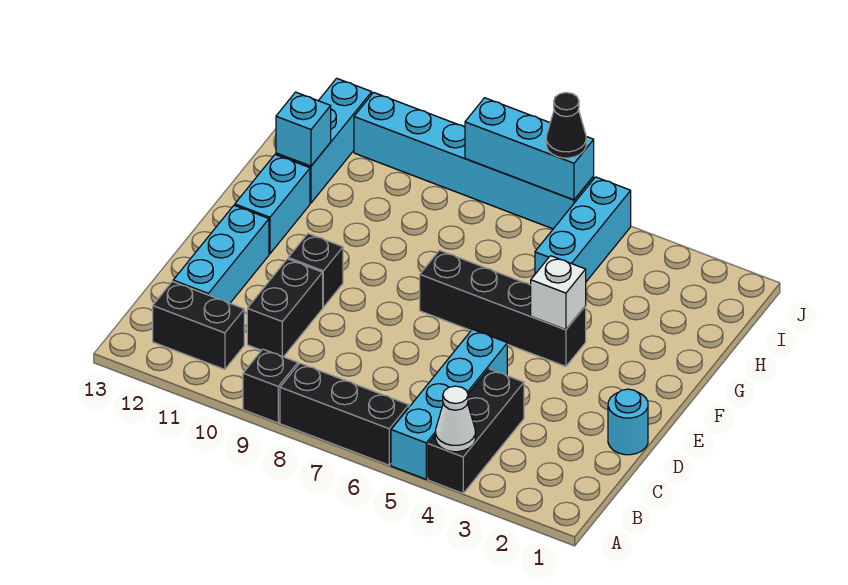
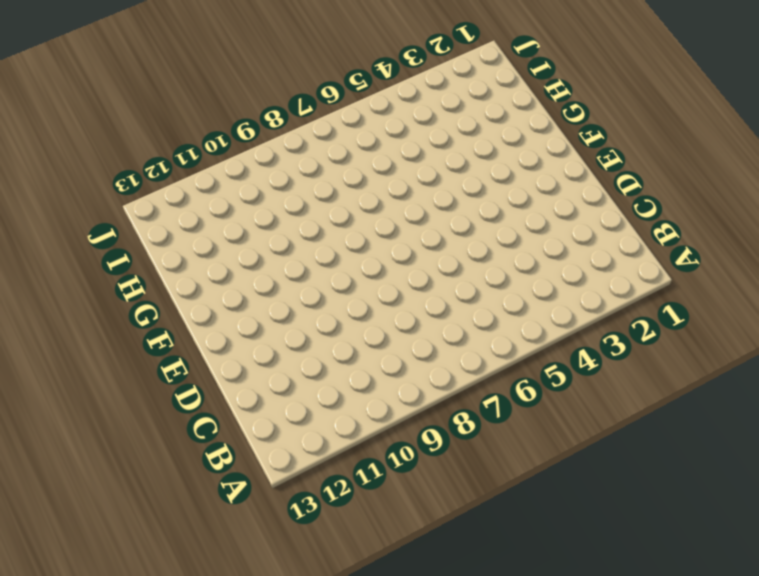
none -> black 1x3 brick [428,369,524,493]
none -> cyan 1x4 brick [391,329,507,479]
none -> black 1x3 brick [280,363,409,465]

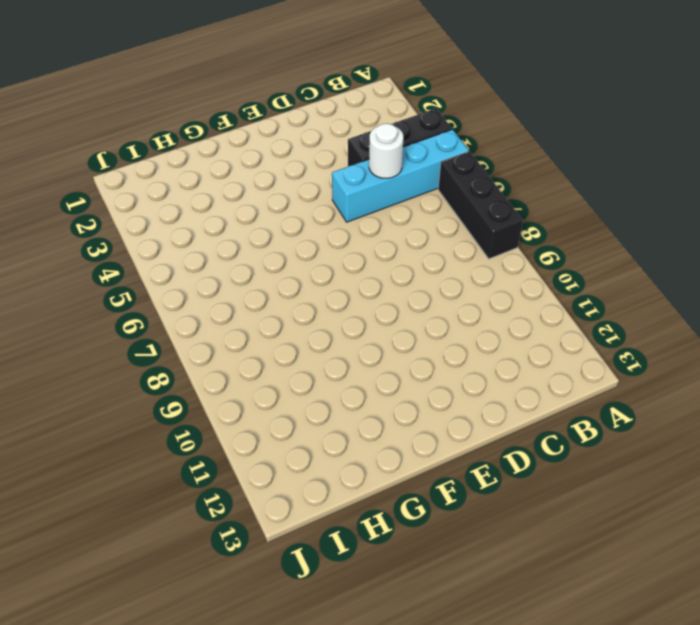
white 1x1 round brick [369,123,403,178] -> none
none -> black 1x1 brick [243,349,298,423]
none -> black 1x2 brick [153,281,244,369]
none -> black 1x2 brick [247,259,323,357]

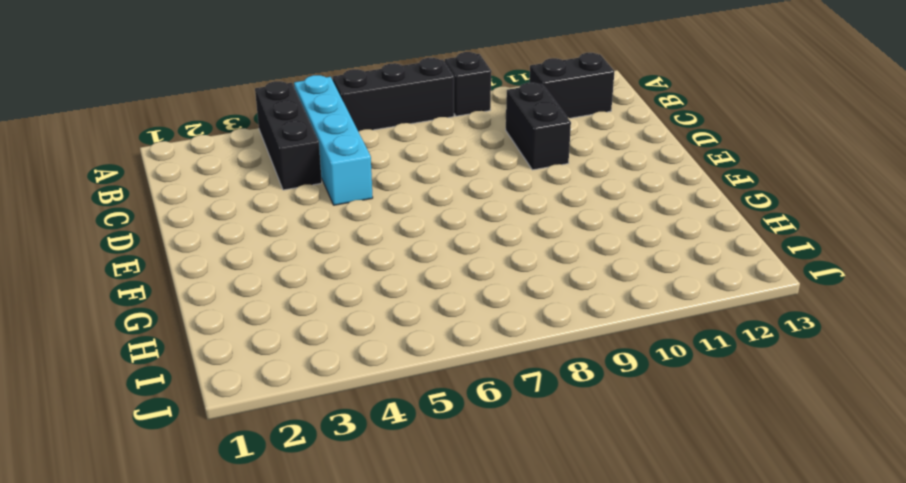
none -> cyan 1x3 brick [173,205,269,303]
none -> cyan 1x1 round brick [608,389,648,455]
none -> black 1x1 brick [288,234,343,307]

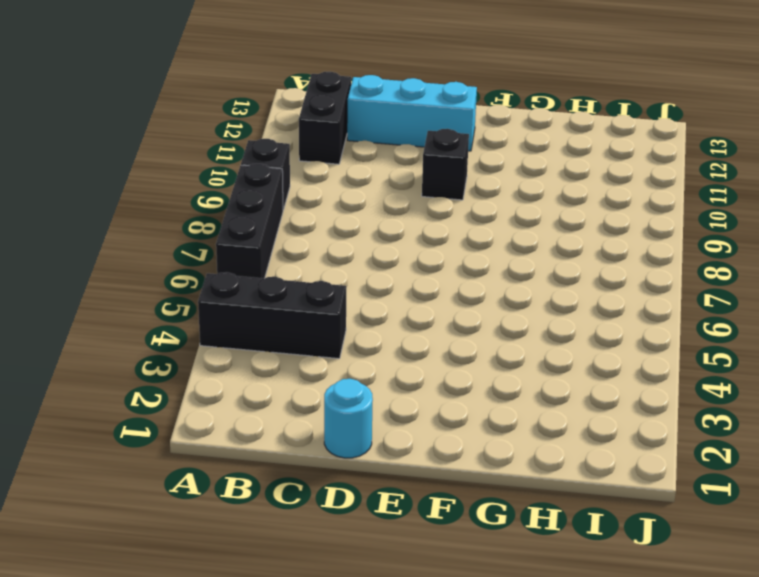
none -> cyan 1x4 brick [391,329,507,479]
none -> black 1x2 brick [247,259,323,357]
none -> black 1x4 brick [420,250,586,366]

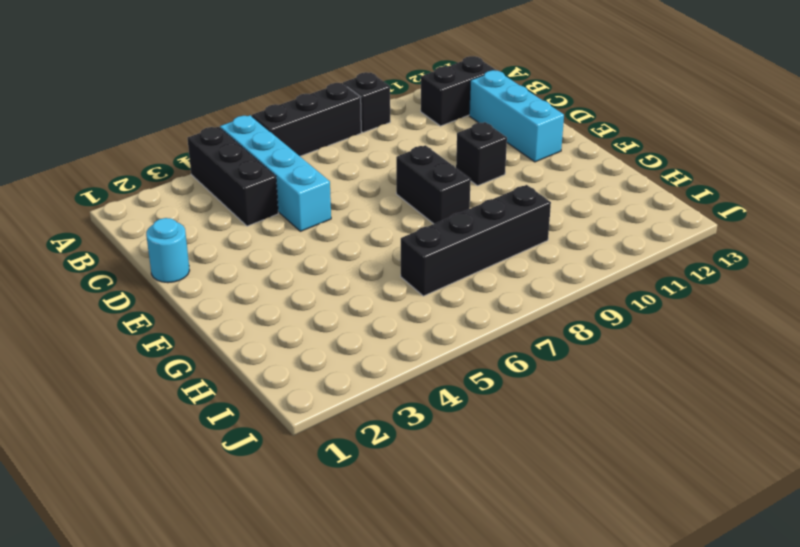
black 1x2 brick [396,145,471,224] -> black 1x2 brick moved to [247,259,323,357]
black 1x4 brick [401,185,551,296] -> black 1x4 brick moved to [420,250,586,366]
none -> cyan 1x2 brick [235,155,310,254]
none -> cyan 1x3 brick [535,177,631,282]
none -> cyan 1x3 brick [276,78,372,203]

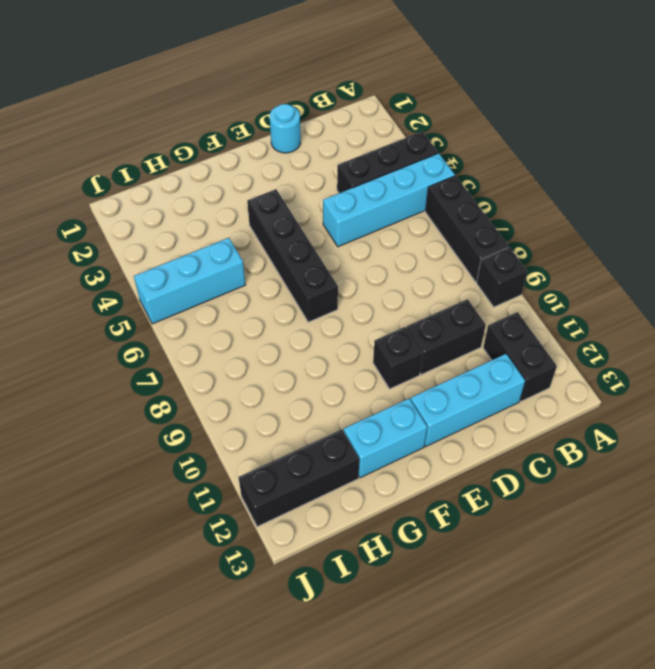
black 1x3 brick [239,429,359,527] -> cyan 1x3 brick [276,78,372,203]
none -> cyan 1x6 brick [354,92,594,229]
none -> white 1x1 cone [435,386,475,452]
none -> white 1x1 brick [531,256,586,330]

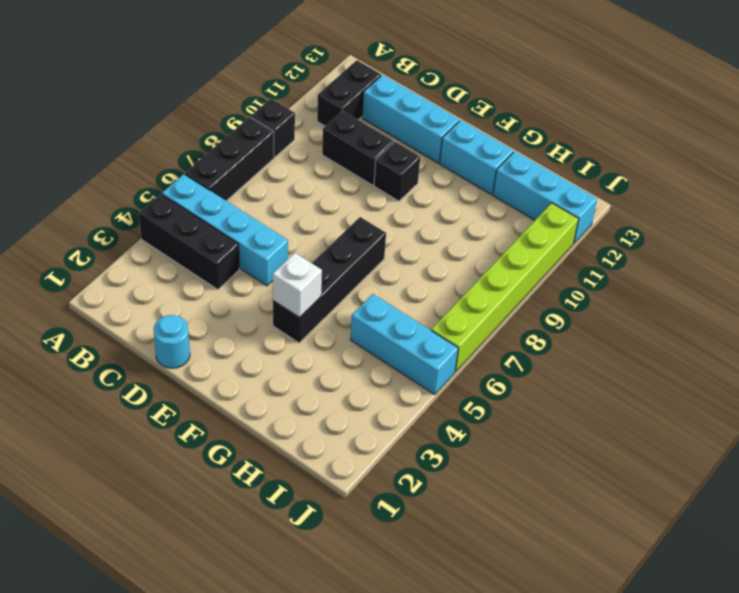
lime 1x6 brick [431,203,579,372] -> cyan 1x6 brick [354,92,594,229]
none -> white 1x1 cone [435,386,475,452]
none -> cyan 1x1 brick [276,92,331,166]
none -> cyan 1x3 brick [465,98,594,200]

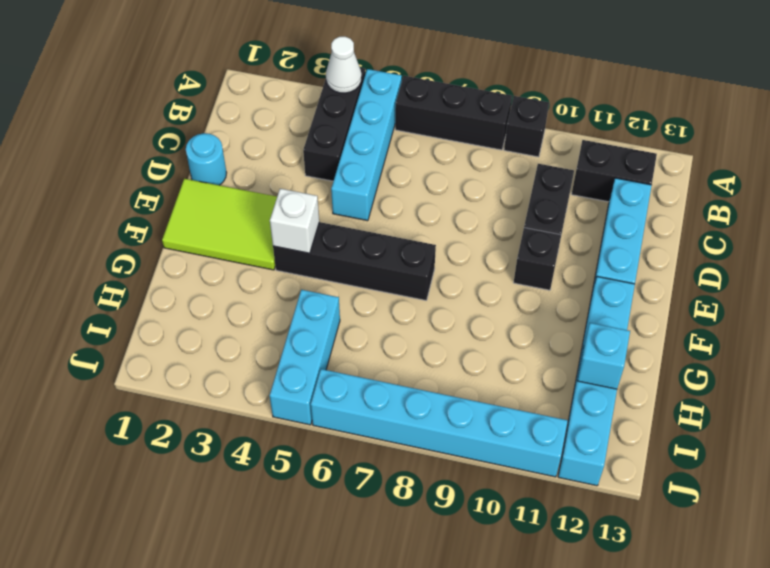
lime 2x3 tile [162,179,277,270] -> none
none -> cyan 1x3 brick [465,98,594,200]
none -> black 1x1 cone [546,93,586,158]

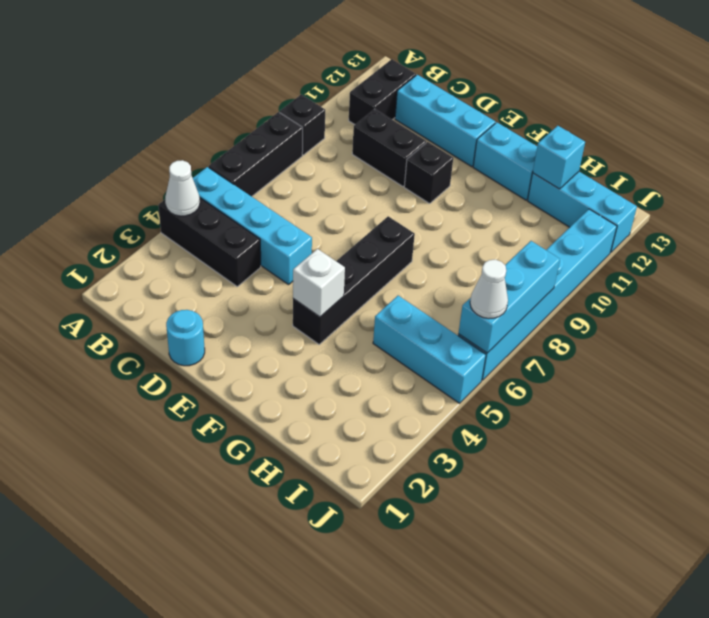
white 1x1 cone [470,260,508,319] -> black 1x1 cone [546,93,586,158]

